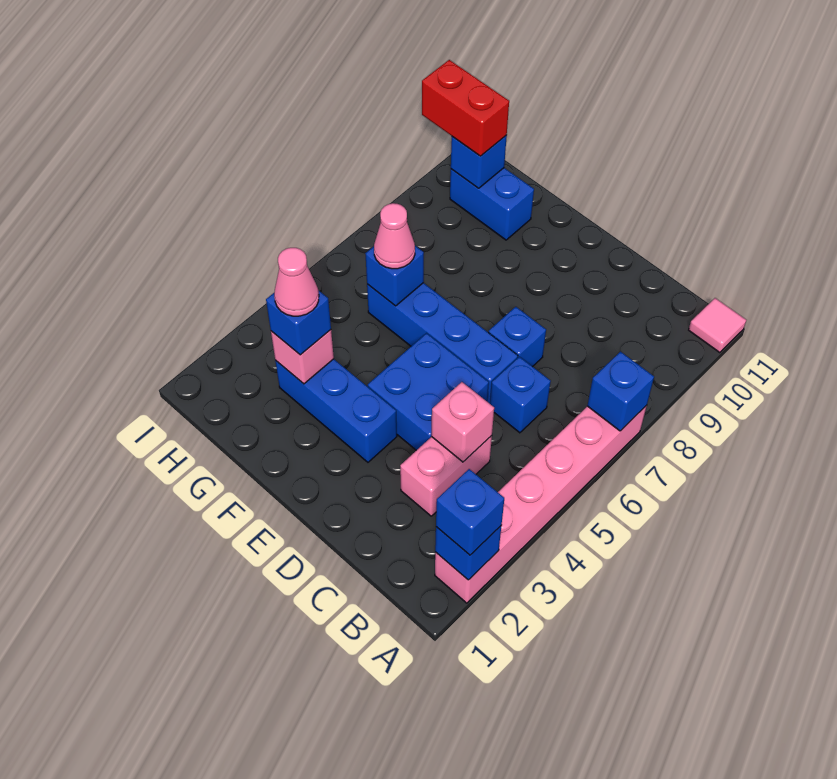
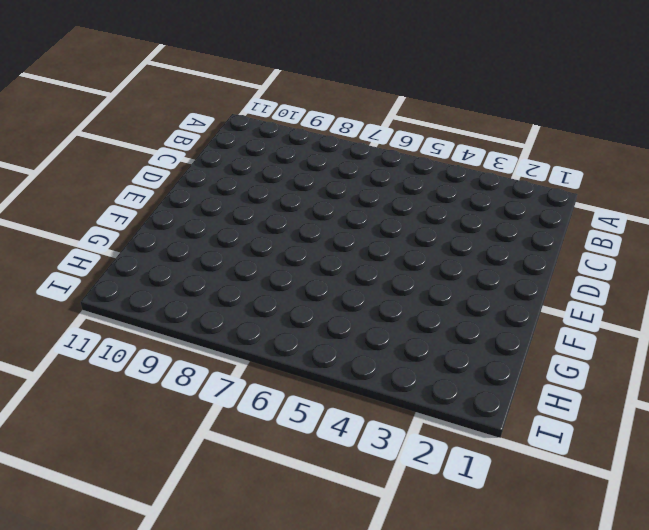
none -> pink 1x6 brick [435,406,647,603]
none -> pink 1x1 tile [689,298,746,353]
none -> pink 1x2 brick [400,436,492,516]

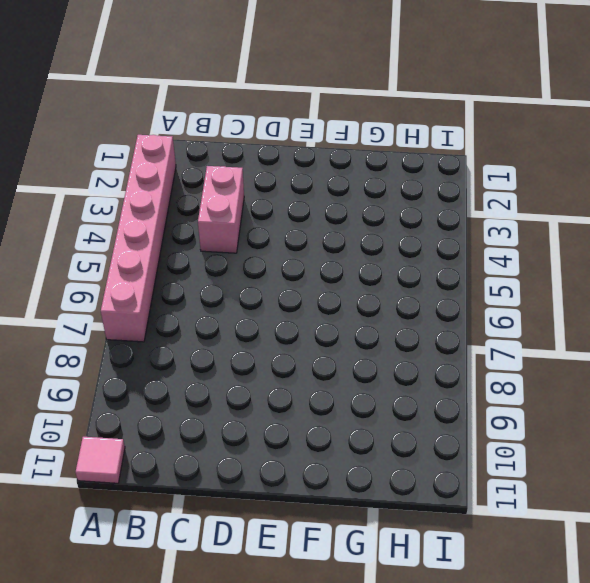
none -> blue 1x1 brick [490,357,551,433]
none -> blue 2x2 brick [368,333,489,450]
none -> blue 1x4 brick [367,283,518,404]

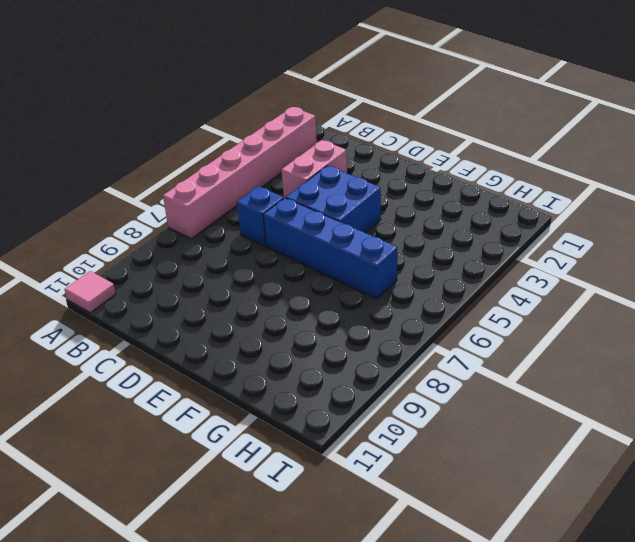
none -> blue 1x1 brick [488,307,546,367]
none -> blue 1x3 brick [275,359,397,462]
none -> blue 1x2 brick [450,168,534,240]

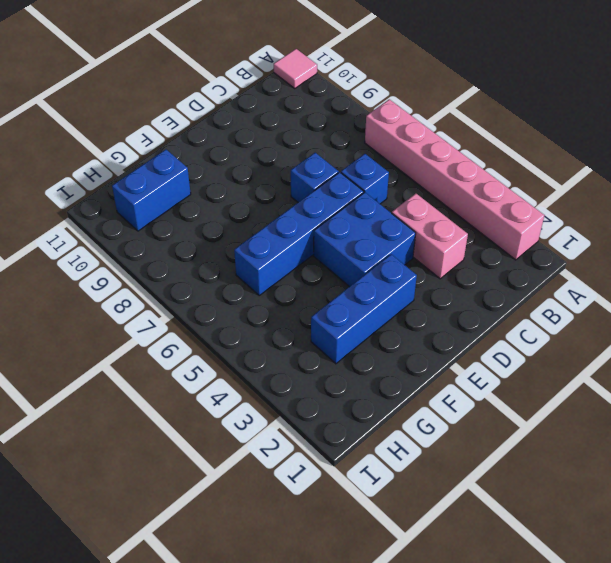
none -> blue 1x1 brick [435,526,501,580]
none -> blue 1x1 brick [587,351,654,431]
none -> pink 1x1 brick [432,382,494,462]

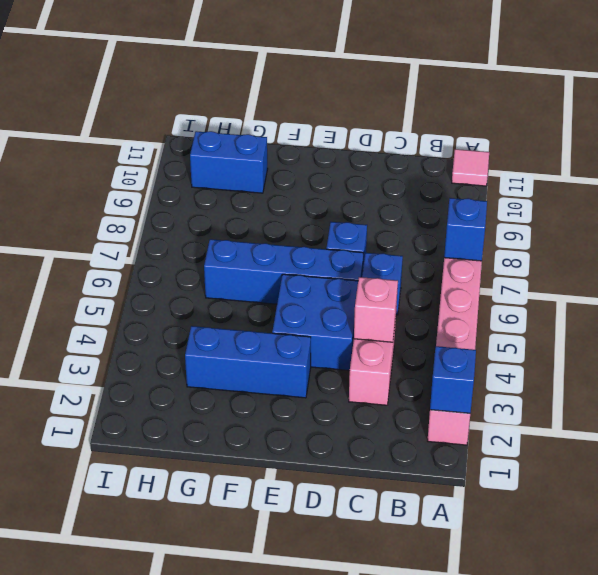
none -> pink 1x1 brick [271,330,334,384]
none -> blue 1x1 brick [365,246,424,306]
none -> blue 1x1 brick [451,135,507,188]

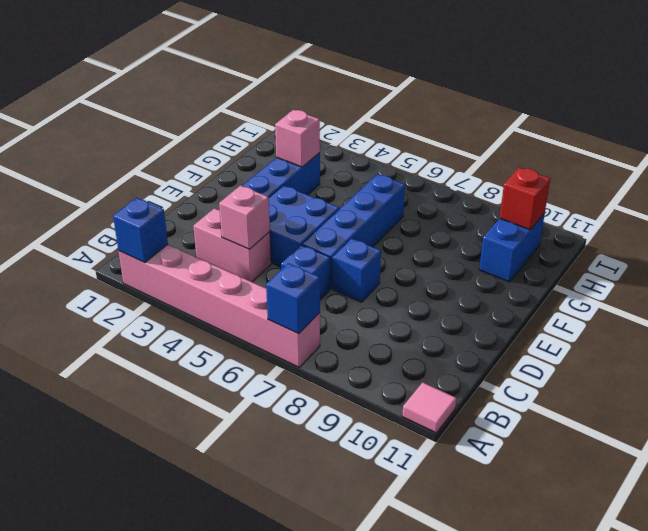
red 1x1 brick [500,168,550,230] -> blue 1x1 brick [451,135,507,188]
none -> blue 1x1 brick [365,246,424,306]
none -> blue 1x1 brick [436,469,504,555]
none -> blue 1x1 brick [266,290,331,355]

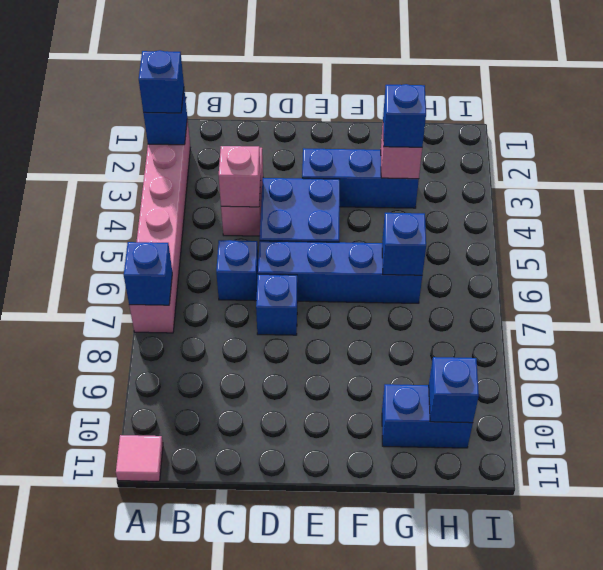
none -> pink 1x1 cone [374,203,415,269]
none -> red 1x2 brick [422,60,509,156]
none -> pink 1x1 cone [274,248,319,316]

